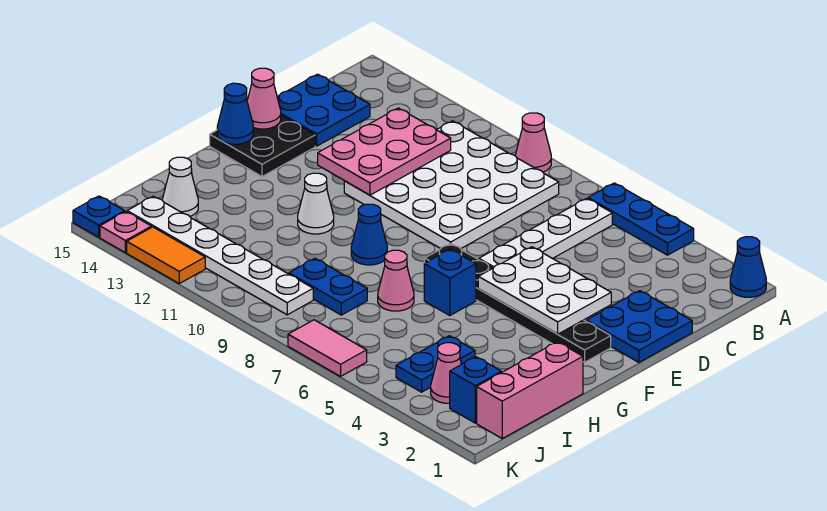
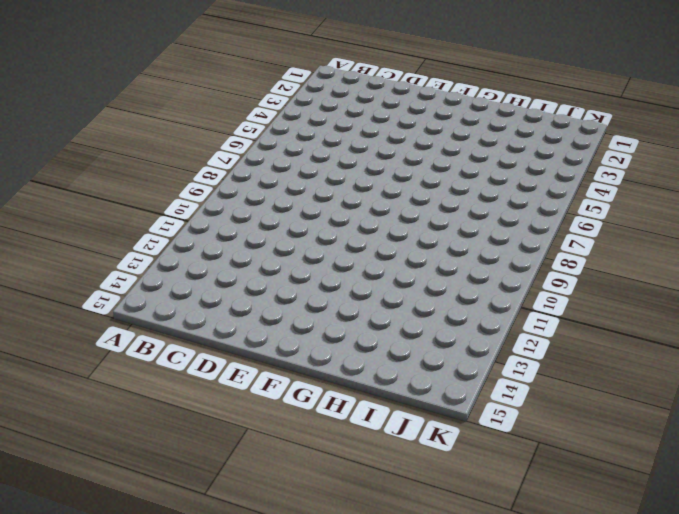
none -> blue 1x1 cone [730,237,766,297]
none -> blue 1x3 plate [588,183,694,255]
none -> pink 1x1 cone [515,113,551,172]

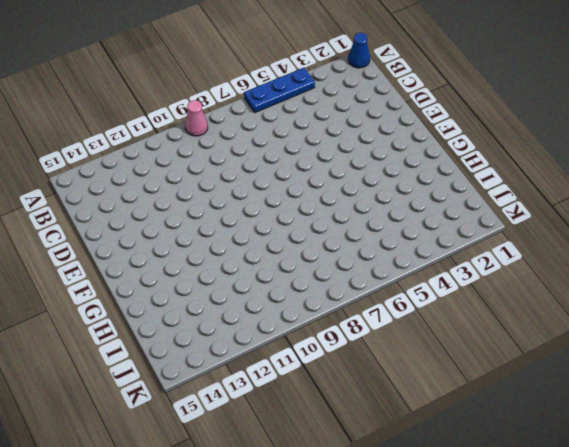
none -> white 1x4 plate [479,198,612,268]
none -> white 4x4 plate [344,121,559,249]
none -> blue 2x2 plate [277,74,370,146]

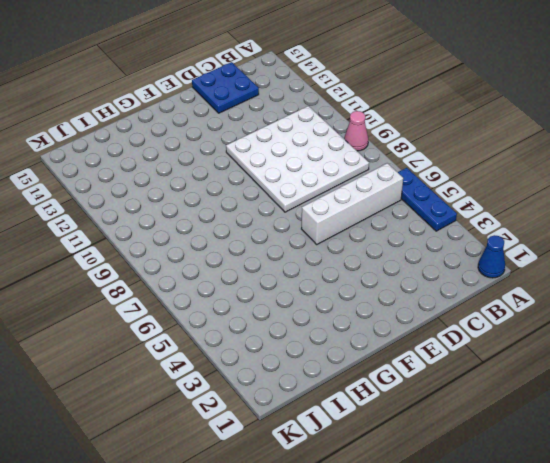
white 1x4 brick [302,163,403,244] -> white 1x4 plate [479,198,612,268]
none -> blue 2x2 plate [586,291,692,362]
none -> black 2x2 plate [210,115,315,177]
none -> black 1x6 plate [425,244,611,362]

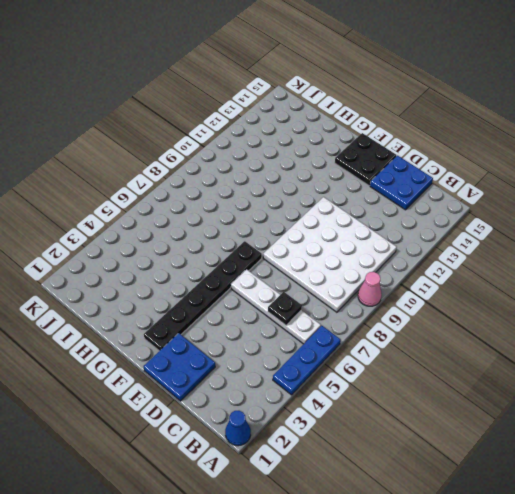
black 1x1 plate [268,292,302,325] -> none
none -> blue 1x1 brick [424,249,476,316]
none -> blue 1x1 cone [351,204,387,265]
none -> white 1x1 cone [298,173,334,234]

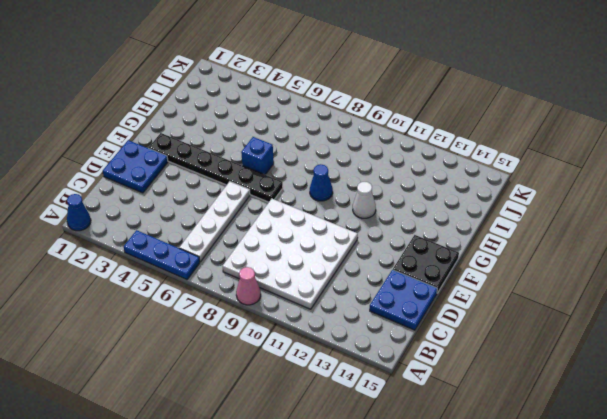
none -> pink 1x3 brick [477,342,583,438]
none -> pink 1x1 cone [378,250,414,311]
none -> blue 1x2 plate [396,336,475,392]

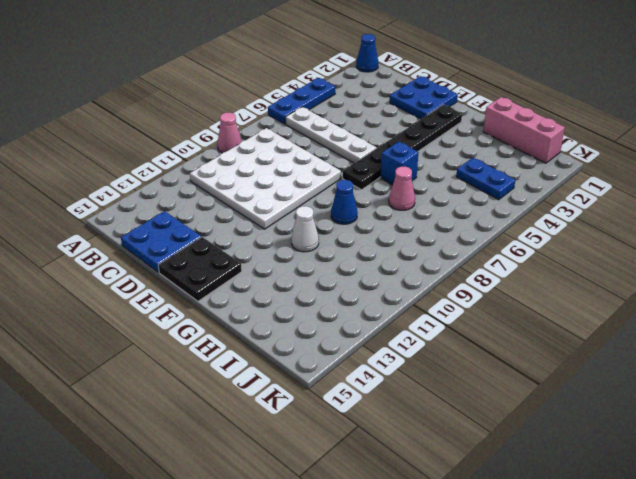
none -> blue 1x2 plate [289,259,367,315]
none -> white 1x1 cone [162,157,198,216]
none -> blue 1x1 brick [450,357,501,423]

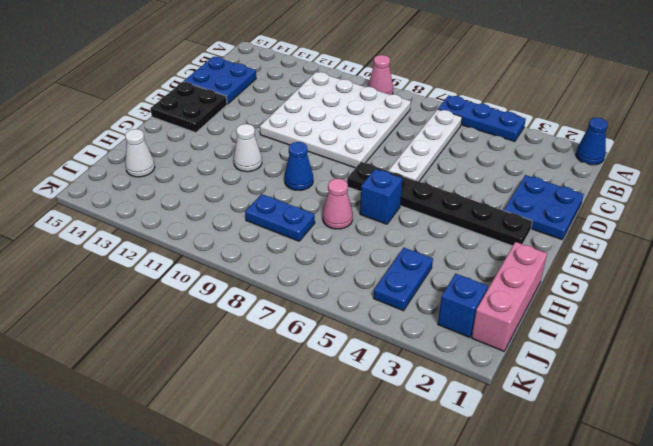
none -> pink 1x1 cone [431,343,461,403]
none -> white 1x6 plate [127,196,313,315]
none -> pink 1x2 tile [288,320,367,376]

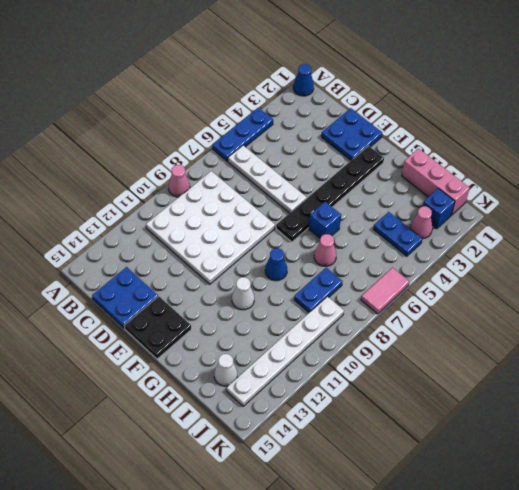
none -> orange 1x2 tile [127,227,205,283]
none -> pink 1x1 plate [100,212,151,253]
none -> blue 1x1 plate [73,196,125,237]

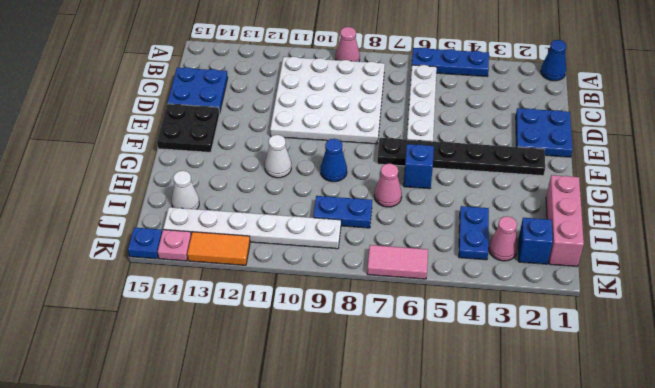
none -> pink 2x3 plate [318,108,451,195]
none -> white 2x3 plate [478,247,611,334]
none -> pink 1x1 cone [247,68,281,129]

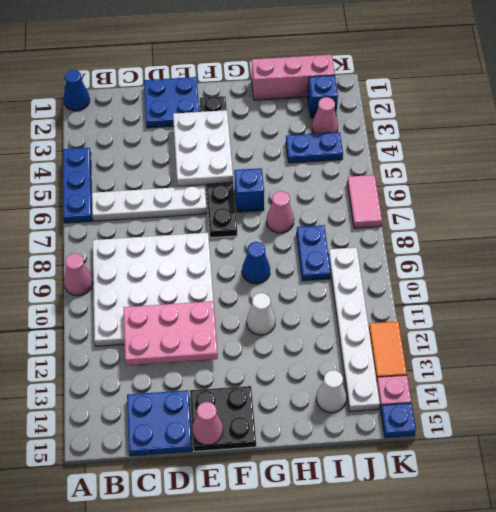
none -> blue 1x1 cone [217,83,253,144]

